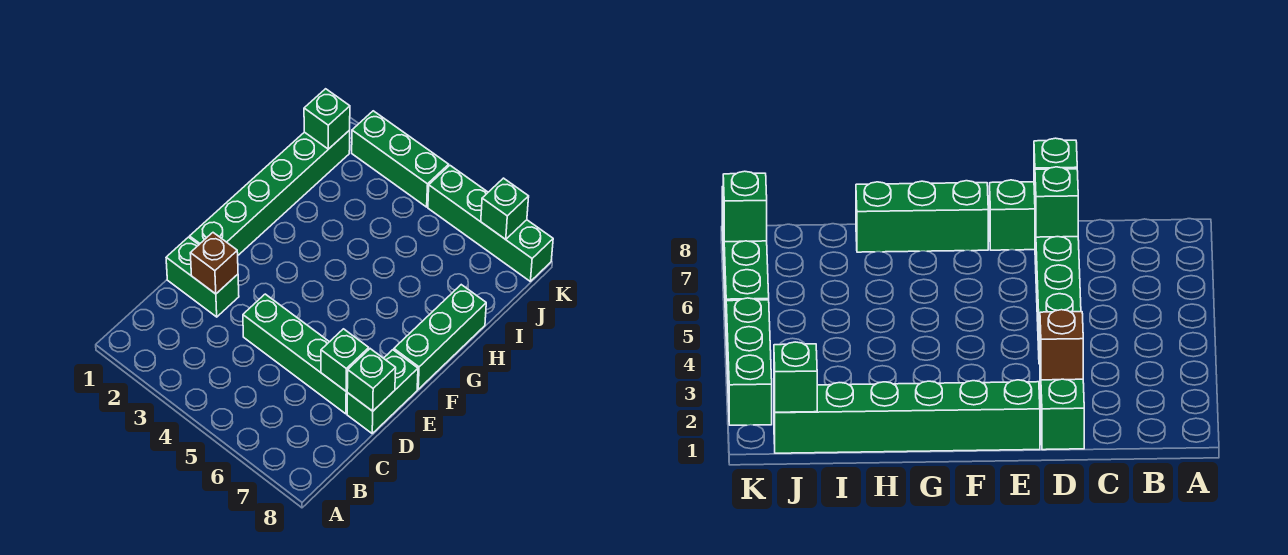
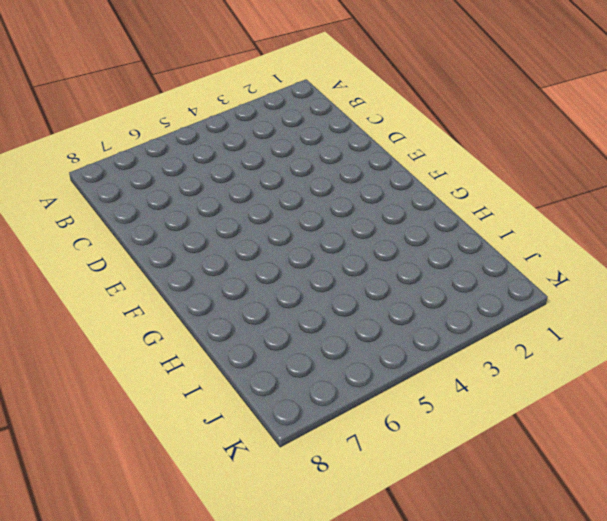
none -> green 1x2 brick [166,237,239,317]
none -> green 1x4 brick [243,294,348,414]
none -> green 1x2 brick [347,350,418,433]

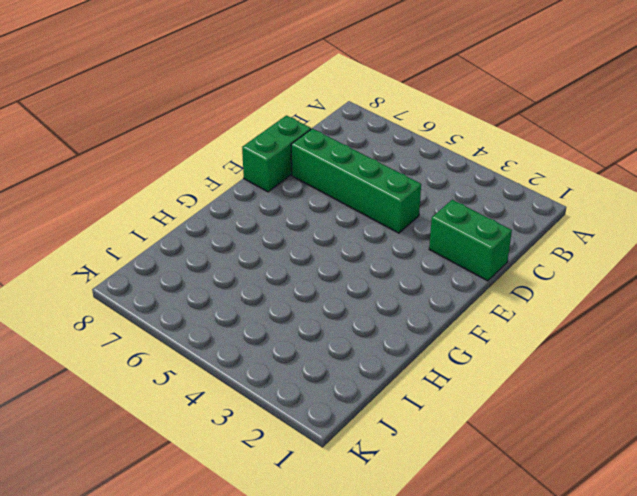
none -> green 1x6 brick [190,130,350,255]
none -> green 1x3 brick [394,285,486,389]
none -> green 1x3 brick [352,111,449,207]

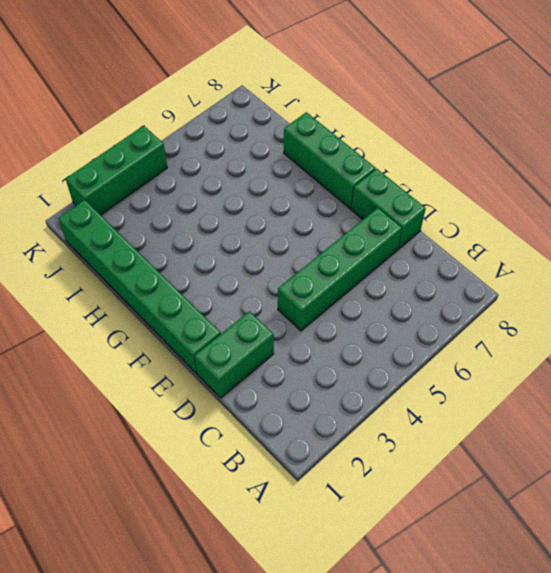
none -> green 1x4 brick [428,166,553,281]
none -> brown 1x1 brick [190,233,238,294]
none -> green 1x1 brick [321,329,369,391]

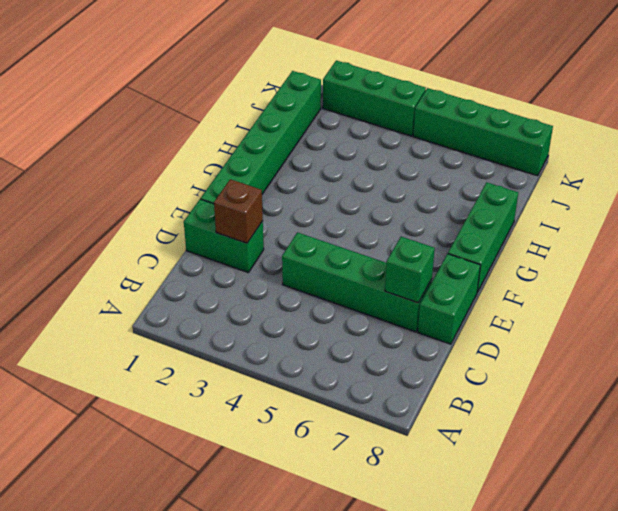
none -> green 1x1 brick [347,349,396,411]
none -> green 1x1 brick [304,89,350,149]
none -> green 1x1 brick [481,178,529,239]

